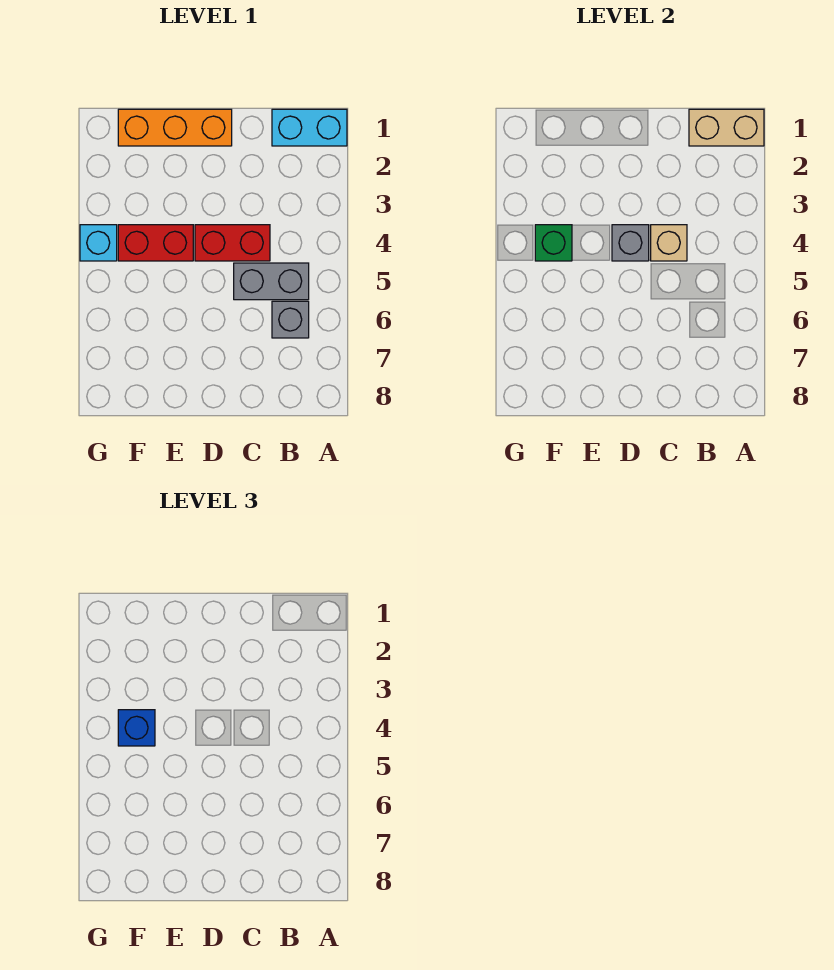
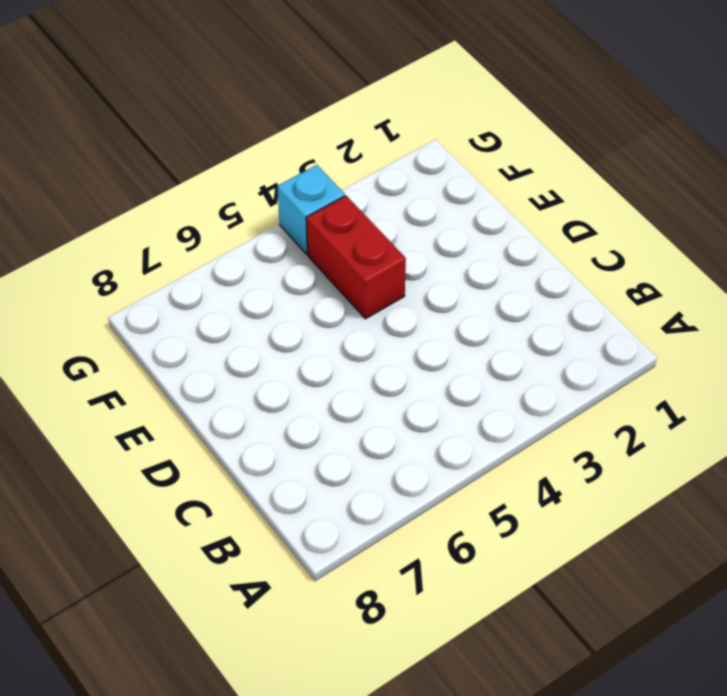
none -> cyan 1x2 brick [272,109,347,146]
none -> grey 1x2 brick [234,263,309,300]
none -> grey 1x1 brick [272,301,309,338]

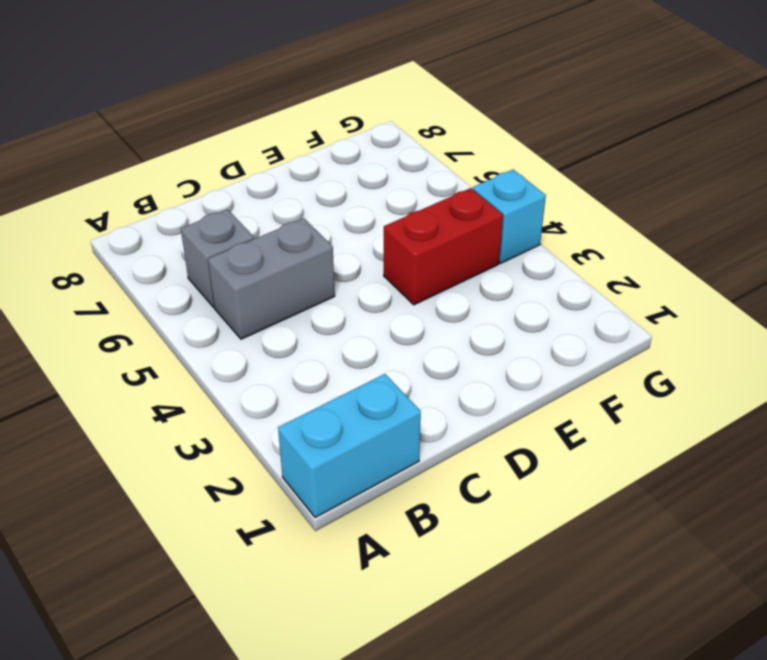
none -> red 1x2 brick [195,225,270,261]
none -> orange 1x3 brick [118,109,232,146]
none -> tan 1x2 brick [689,109,764,146]

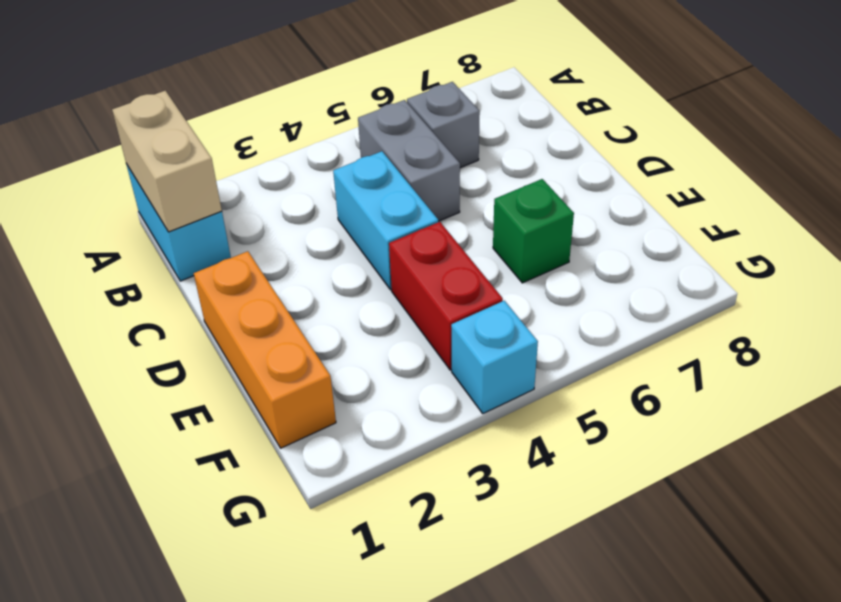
cyan 1x2 brick [333,151,439,290] -> red 1x2 brick [195,225,270,261]
green 1x1 brick [493,179,574,283] -> green 1x1 brick moved to [535,225,572,261]
none -> tan 1x1 brick [651,225,687,261]
none -> grey 1x1 brick [612,225,649,261]
none -> blue 1x1 brick [118,710,155,746]

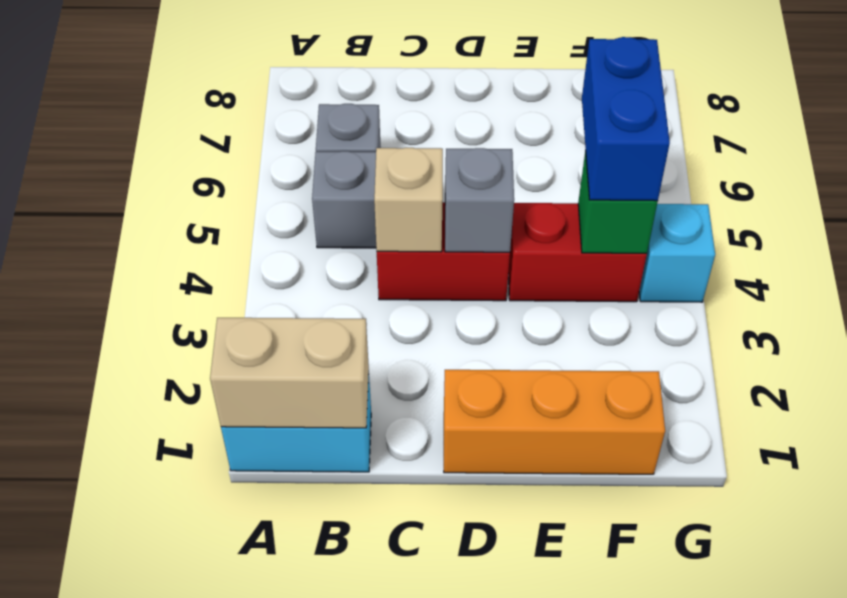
blue 1x2 brick [582,37,670,201] -> blue 1x1 brick [118,710,155,746]

